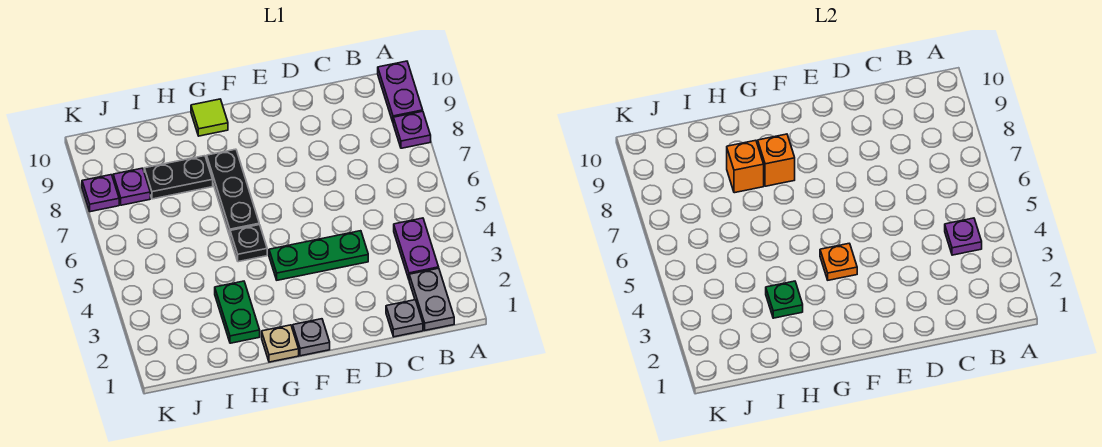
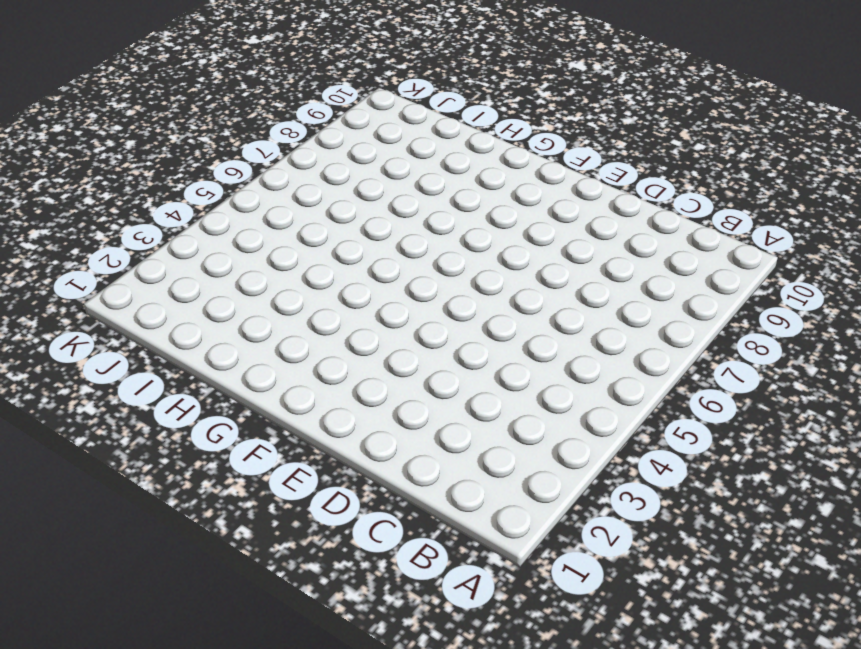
none -> purple 1x1 plate [393,111,431,148]
none -> purple 1x2 plate [378,61,423,122]
none -> grey 1x2 plate [409,268,454,330]

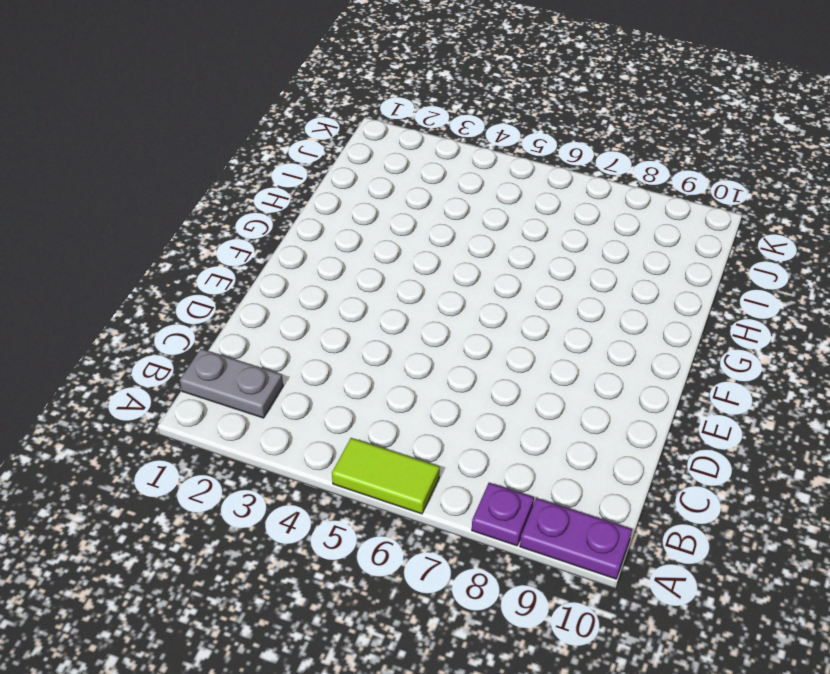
lime 1x2 tile [332,438,440,514] -> none
none -> purple 1x2 plate [394,218,439,279]
none -> grey 1x1 plate [386,300,423,337]
none -> green 1x3 plate [269,231,368,280]

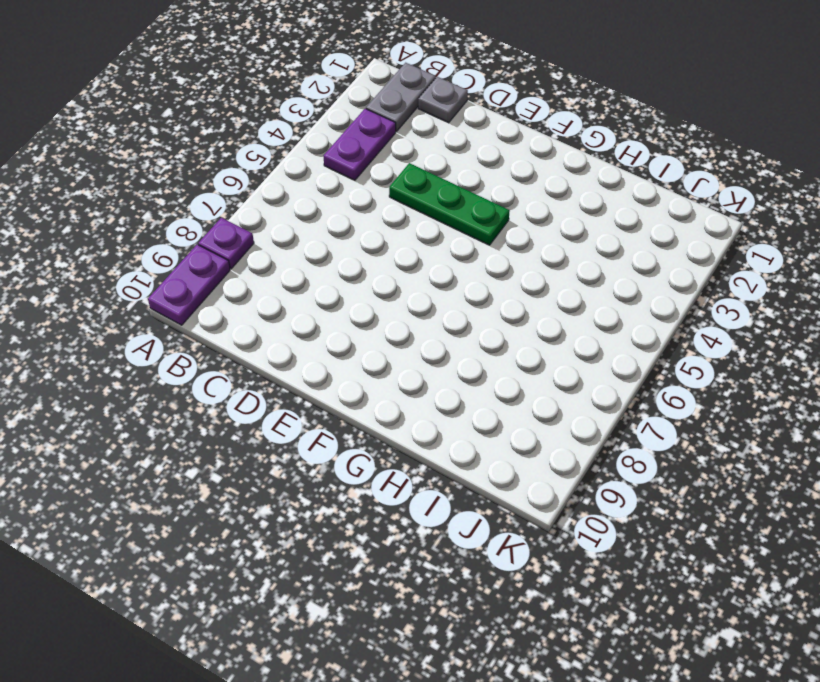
none -> grey 1x1 plate [293,319,330,356]
none -> tan 1x1 plate [262,325,299,362]
none -> black 1x1 plate [230,225,267,262]

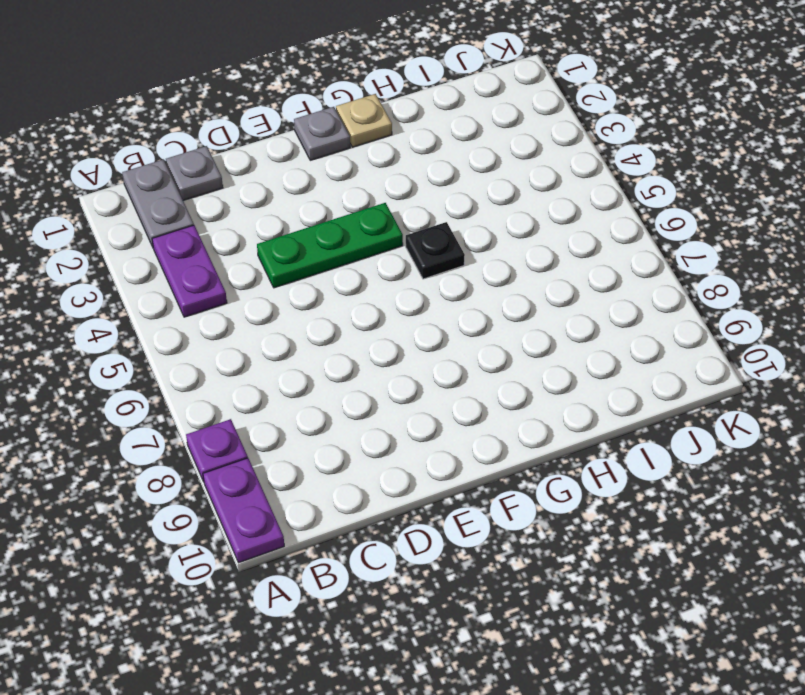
none -> black 1x3 plate [207,149,259,235]
none -> lime 1x1 tile [191,99,228,136]
none -> green 1x2 plate [215,281,260,343]

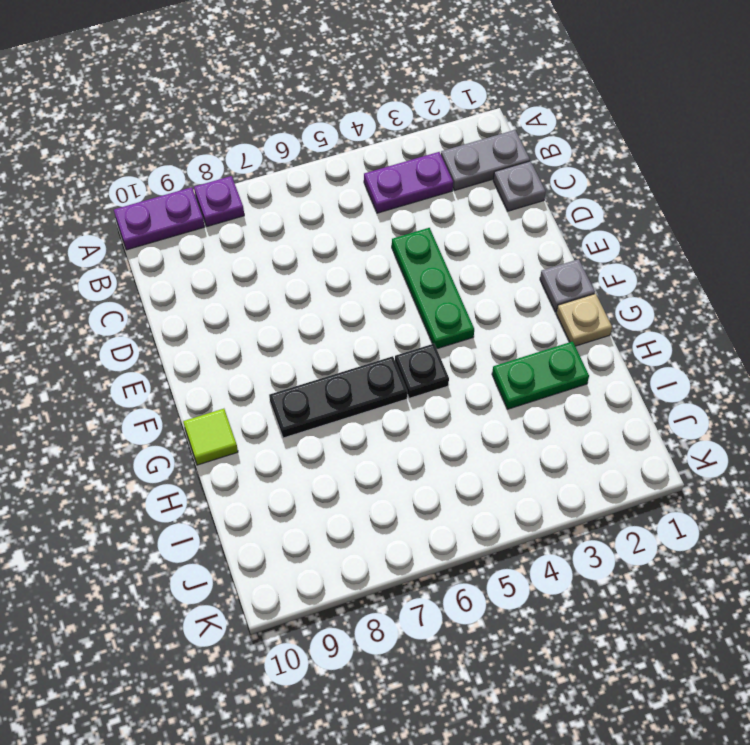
none -> black 1x2 plate [144,156,213,199]
none -> purple 1x1 plate [113,168,150,205]
none -> purple 1x1 plate [82,175,119,212]

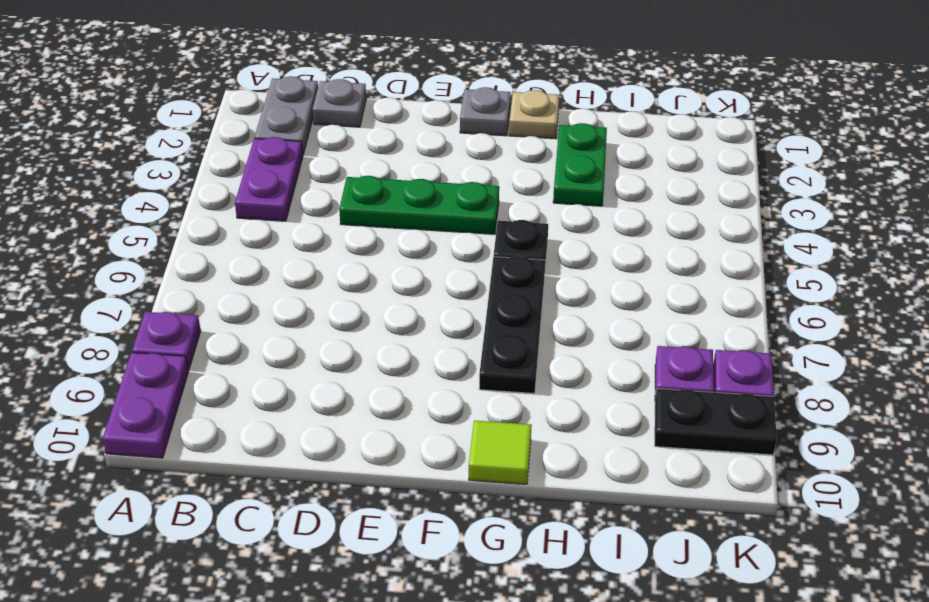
black 1x2 plate [655,388,777,455] -> black 1x2 plate moved to [144,156,213,199]
none -> purple 1x1 plate [945,218,982,255]
none -> orange 1x1 plate [820,243,857,280]
none -> orange 1x1 brick [758,134,795,186]

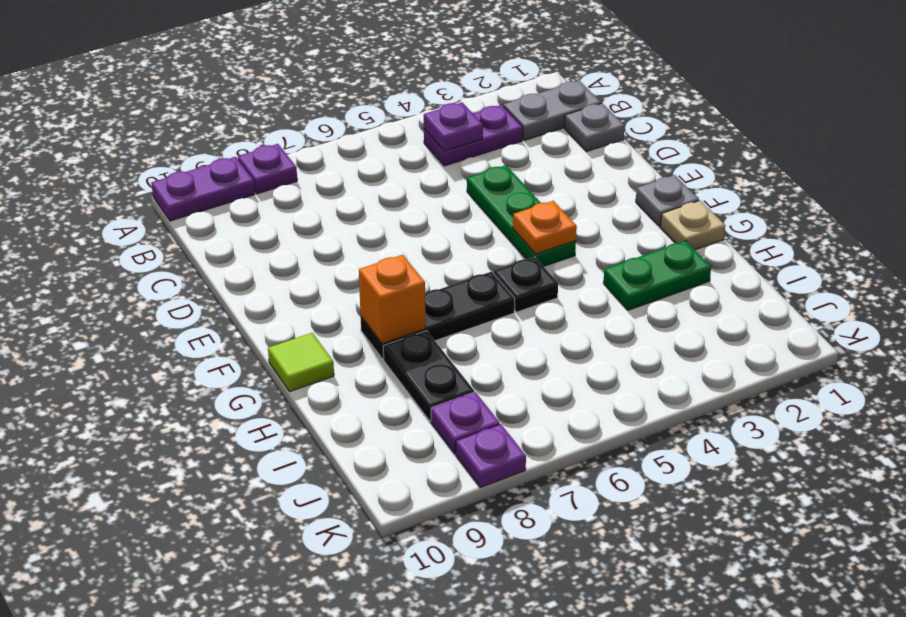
none -> green 1x1 plate [766,281,803,318]
none -> orange 1x1 brick [727,140,764,193]

